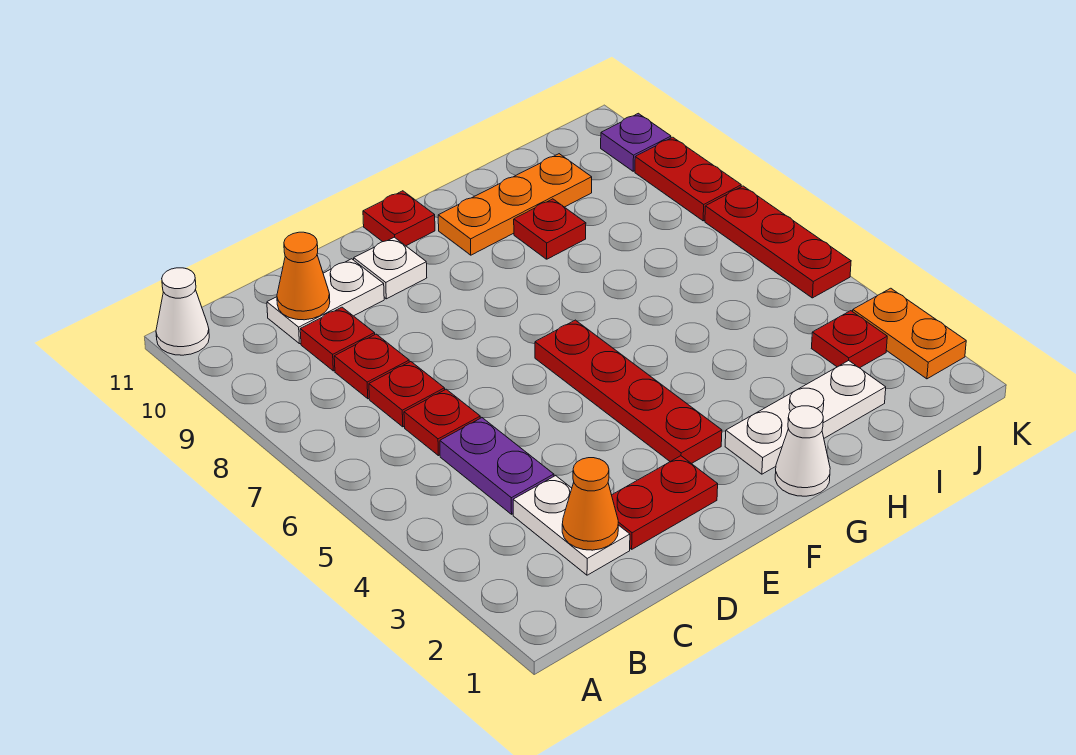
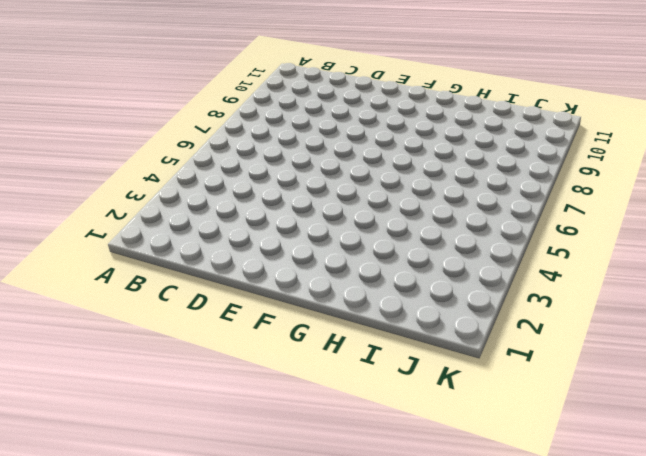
none -> white 1x1 cone [156,268,209,355]
none -> white 1x2 plate [513,476,630,575]
none -> purple 1x2 plate [440,418,554,514]

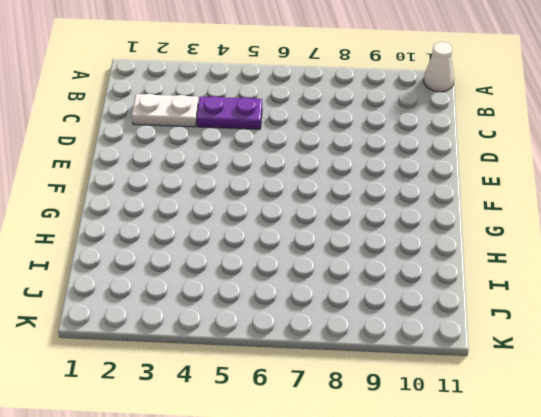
none -> red 1x1 plate [404,389,480,456]
none -> red 1x1 plate [369,362,445,427]
none -> red 1x1 plate [334,334,409,399]

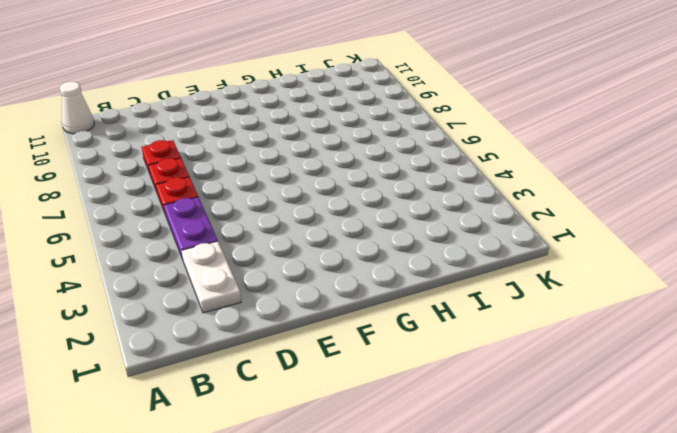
none -> red 1x1 plate [300,307,375,371]
none -> white 1x2 plate [267,259,384,344]
none -> red 1x2 plate [612,456,718,549]

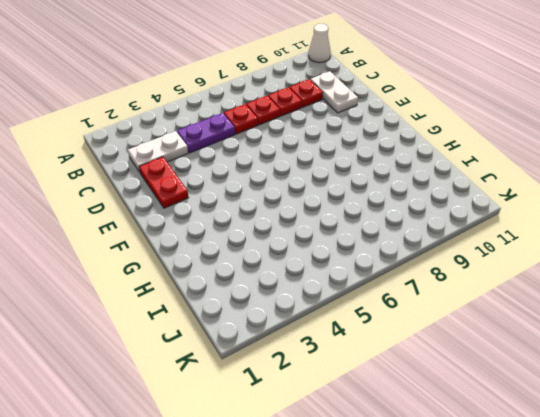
none -> white 1x1 plate [354,237,427,299]
none -> red 1x4 plate [535,320,722,464]
none -> red 1x1 plate [363,191,435,246]

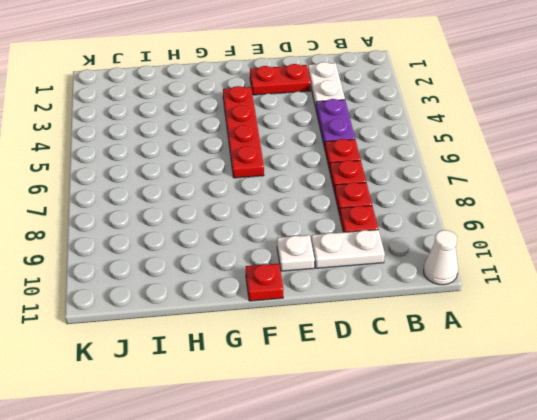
none -> white 1x1 cone [775,406,830,496]
none -> white 1x3 plate [725,361,886,474]
none -> orange 1x3 plate [438,154,592,255]

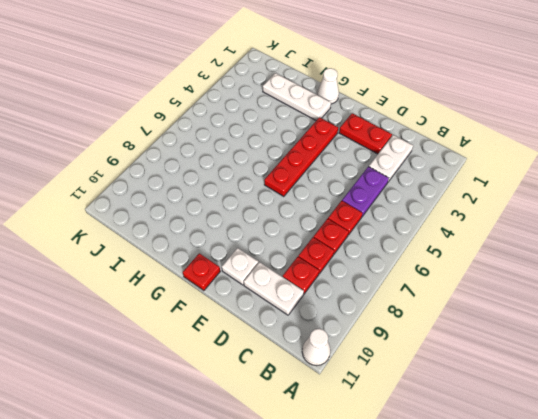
none -> orange 1x3 plate [438,154,592,255]
none -> red 1x1 plate [514,199,586,259]
none -> red 1x1 plate [811,311,887,368]

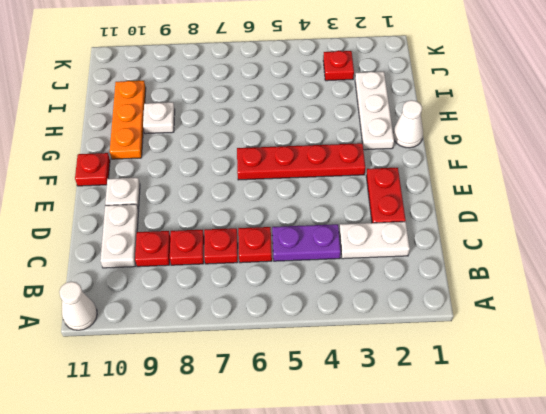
white 1x1 plate [143,102,175,134] -> red 1x1 plate [514,199,586,259]
none -> orange 1x2 plate [853,288,966,379]
none -> red 1x3 plate [705,186,851,298]
none -> red 1x2 plate [635,137,741,221]

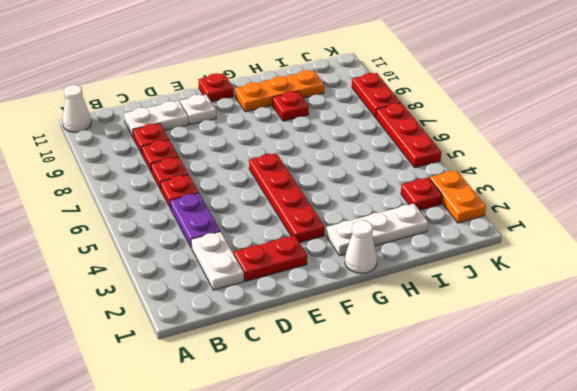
none -> purple 1x1 plate [601,113,671,171]
none -> orange 1x1 cone [562,458,618,550]
none -> orange 1x1 cone [277,232,330,320]

